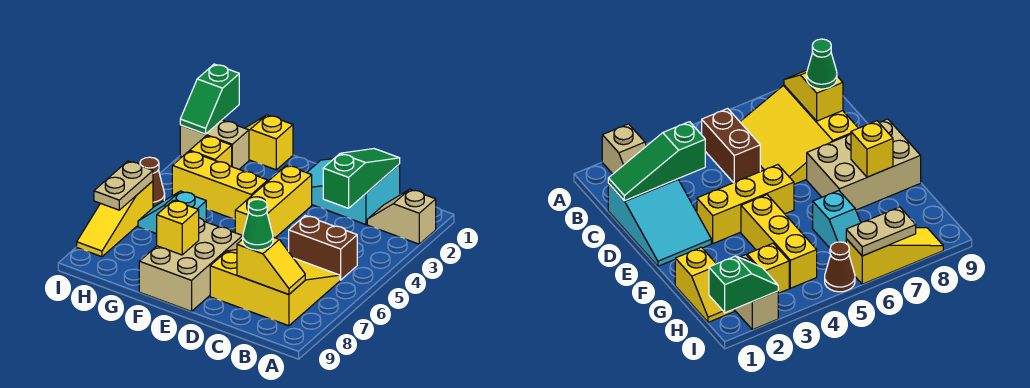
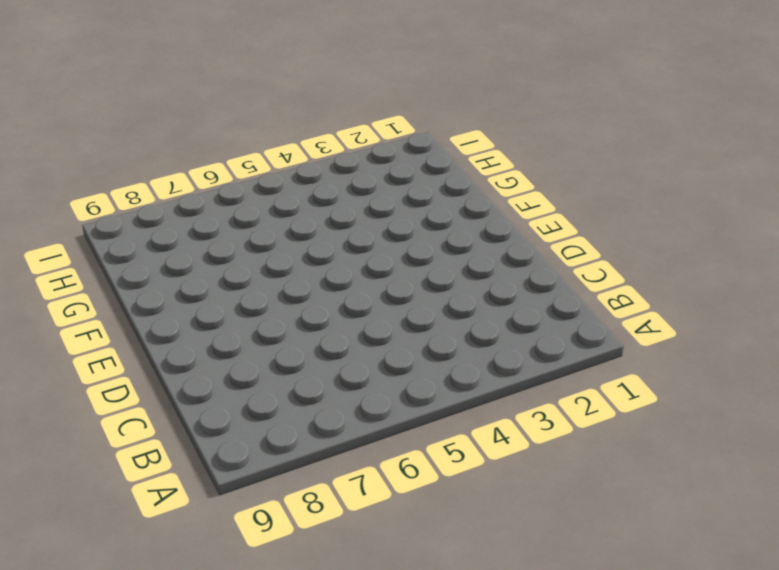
none -> tan 1x2 slope [367,189,436,244]
none -> brown 1x2 brick [289,216,357,280]
none -> yellow 3x3 slope [210,250,340,326]

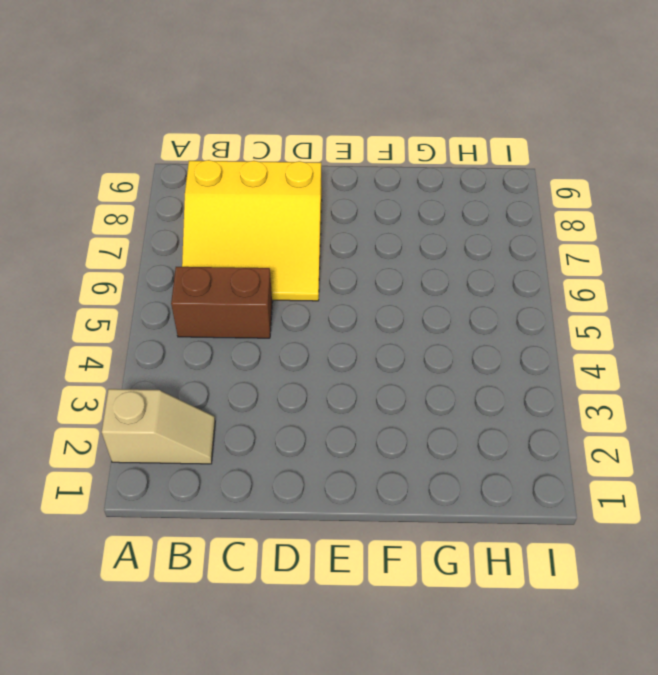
none -> cyan 2x3 slope [307,159,400,225]
none -> yellow 1x3 brick [235,165,312,238]
none -> tan 2x3 brick [139,218,243,311]

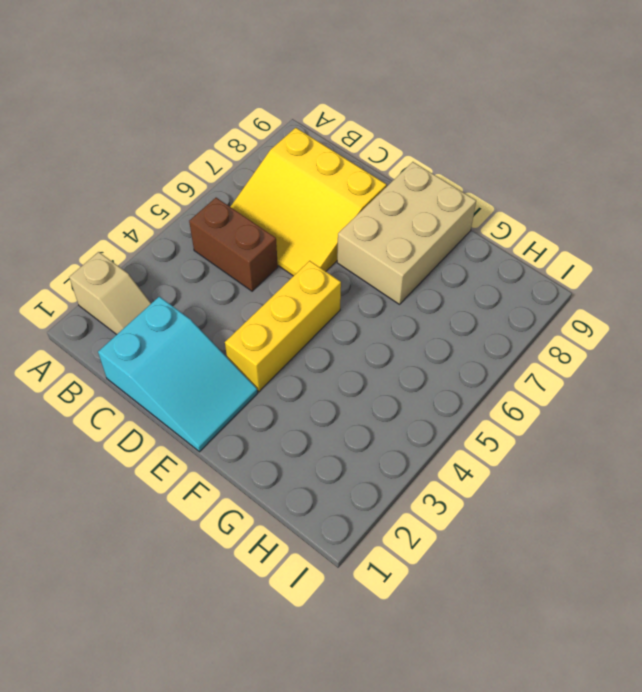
none -> yellow 1x3 brick [172,151,268,219]
none -> yellow 1x2 slope [245,115,293,170]
none -> cyan 1x2 slope [138,191,206,234]

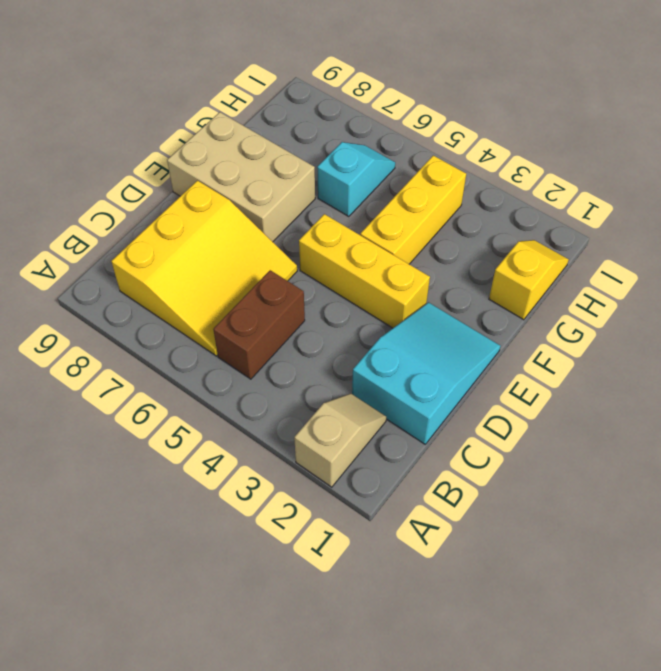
none -> tan 1x2 brick [180,120,249,169]
none -> yellow 1x1 brick [190,136,232,167]
none -> brown 1x1 cone [140,157,165,207]

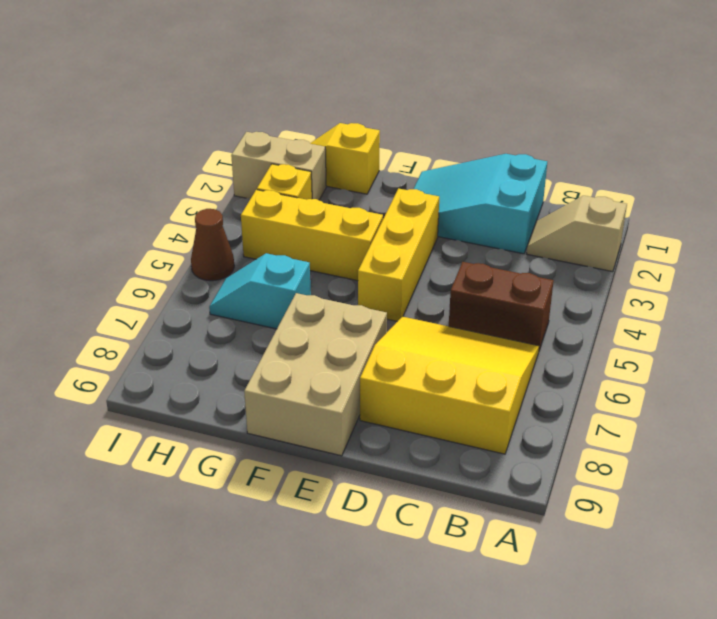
none -> yellow 1x3 slope [77,181,153,257]
none -> yellow 1x2 slope [237,237,305,294]
none -> green 1x3 slope [323,149,400,208]

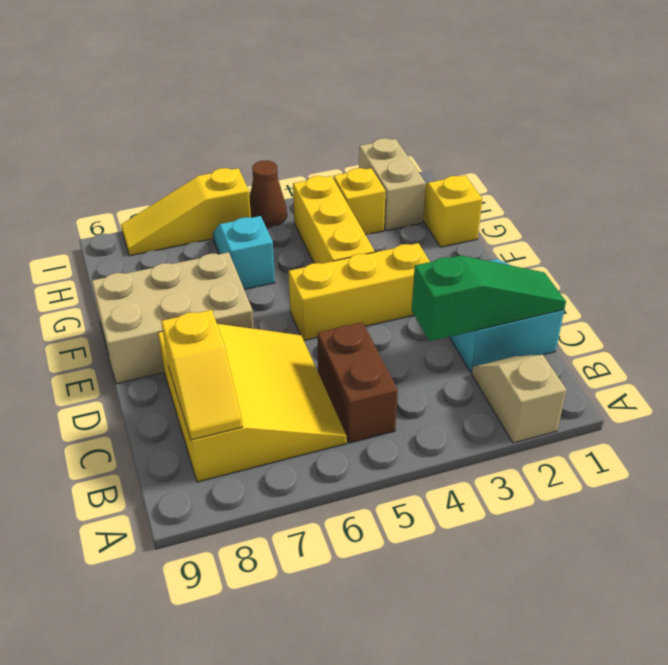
none -> yellow 1x1 brick [157,200,199,255]
none -> green 1x2 slope [180,64,239,134]
none -> tan 1x2 plate [94,161,153,210]

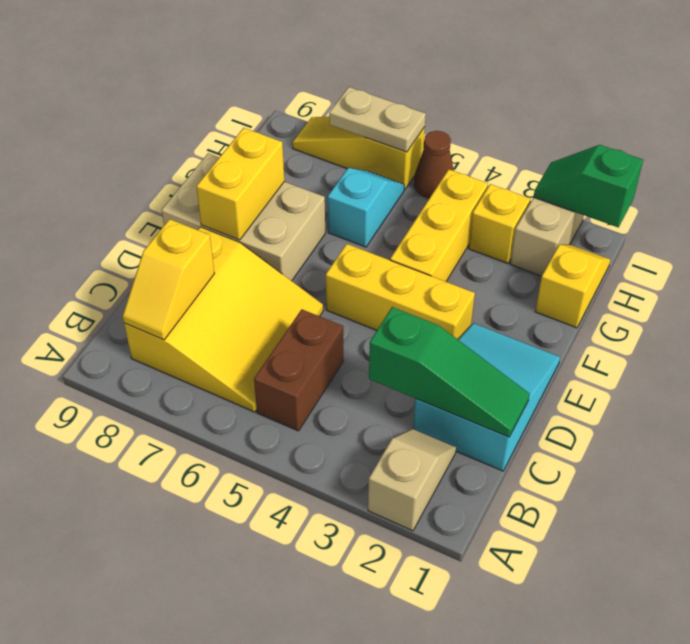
yellow 1x2 brick [196,128,284,240] -> yellow 1x1 brick [157,200,199,255]
none -> green 1x1 cone [243,199,273,250]

